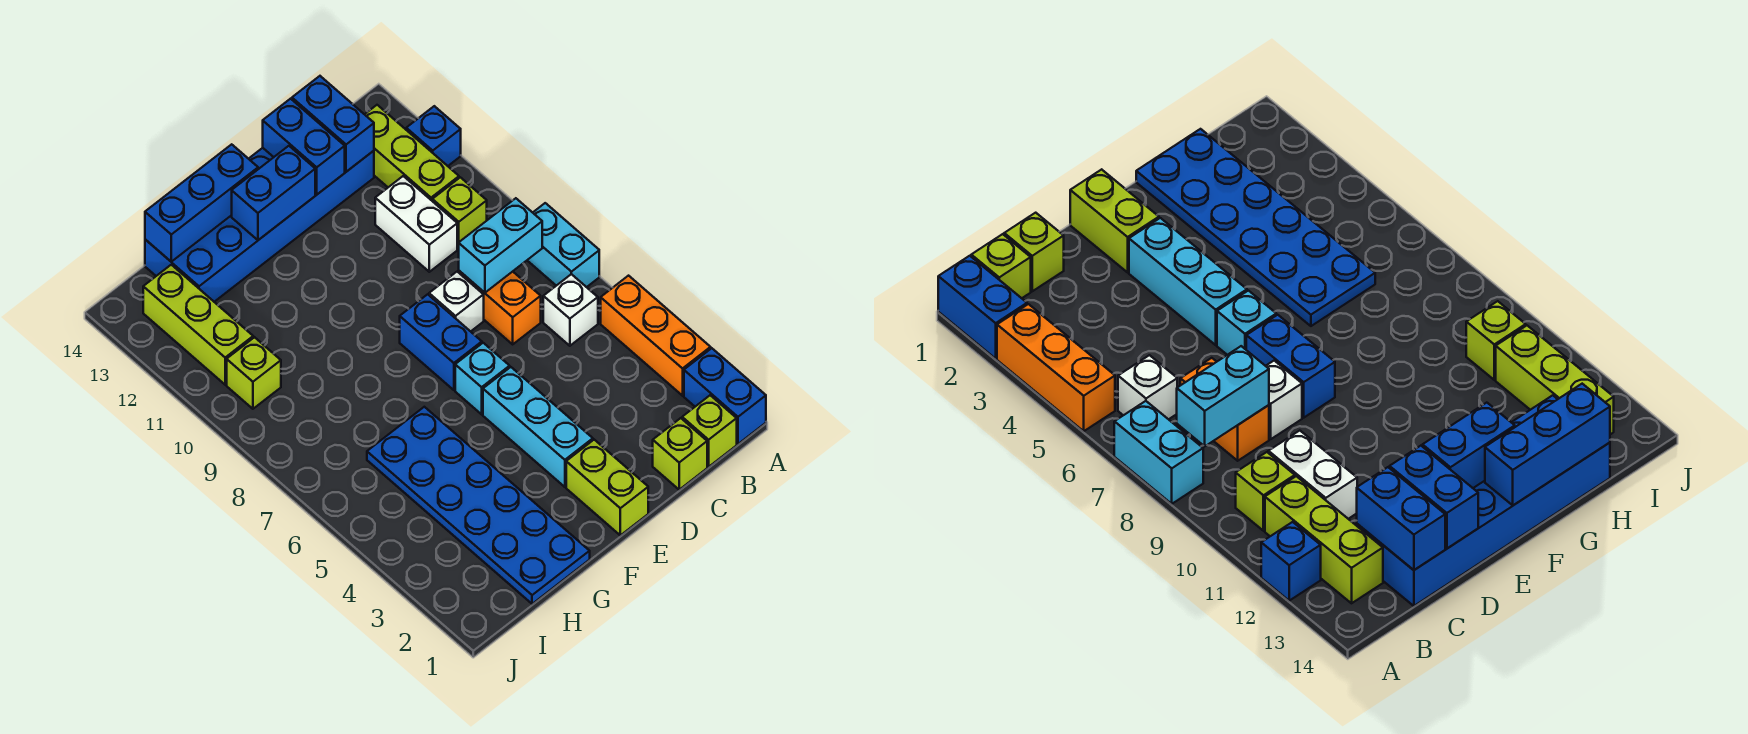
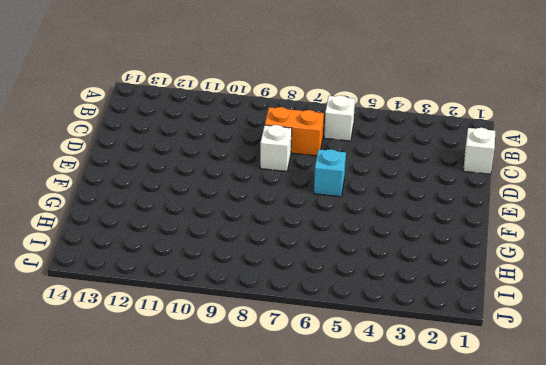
white 1x1 brick [463,128,495,174] -> lime 1x1 brick [653,418,707,490]
none -> blue 1x2 brick [684,348,766,444]
none -> orange 1x3 brick [601,276,711,396]
none -> cyan 1x2 brick [527,203,599,287]

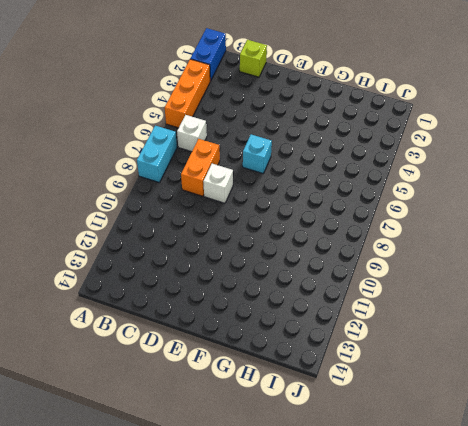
none -> blue 1x1 brick [406,106,461,166]
none -> lime 1x1 brick [682,395,737,467]
none -> lime 1x1 brick [432,177,487,249]

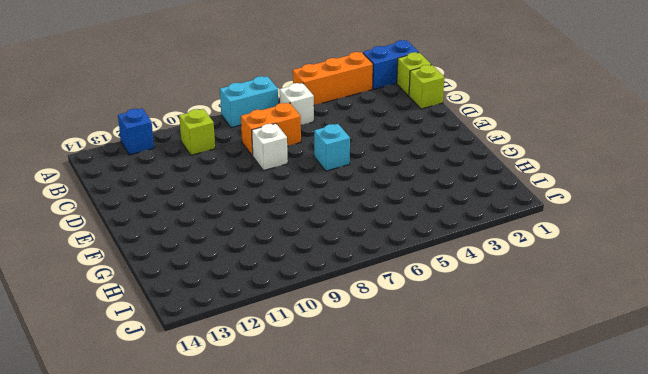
none -> lime 1x3 brick [365,105,459,200]
none -> white 1x2 brick [375,176,457,272]
none -> blue 2x6 brick [145,148,374,302]

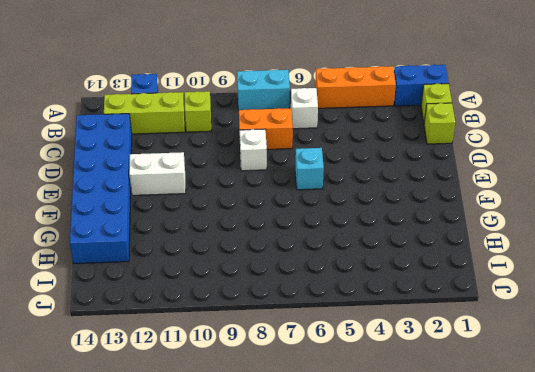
white 1x2 brick [129,152,186,195] -> white 1x2 brick moved to [375,176,457,272]
none -> lime 1x2 brick [566,440,648,535]
none -> cyan 1x3 brick [483,367,593,487]
none -> blue 1x2 brick [400,294,482,390]

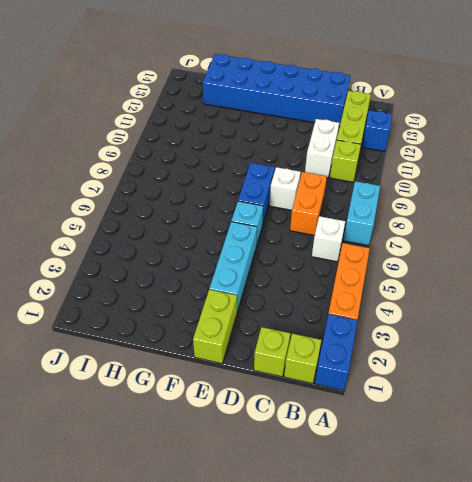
none -> blue 2x6 plate [367,407,590,604]
none -> lime 1x1 brick [227,337,281,409]
none -> lime 1x3 brick [143,265,253,385]

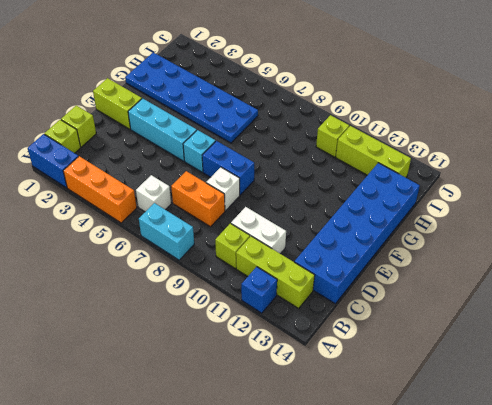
none -> cyan 1x2 brick [459,198,542,293]
none -> blue 1x2 brick [292,76,374,172]
none -> blue 1x2 brick [263,99,345,194]

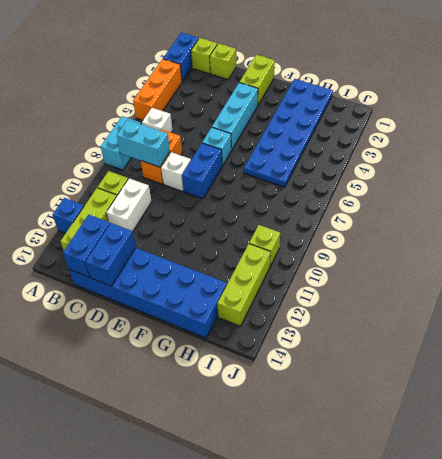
none -> blue 1x2 brick [232,146,315,240]
none -> blue 1x3 brick [145,144,258,262]

